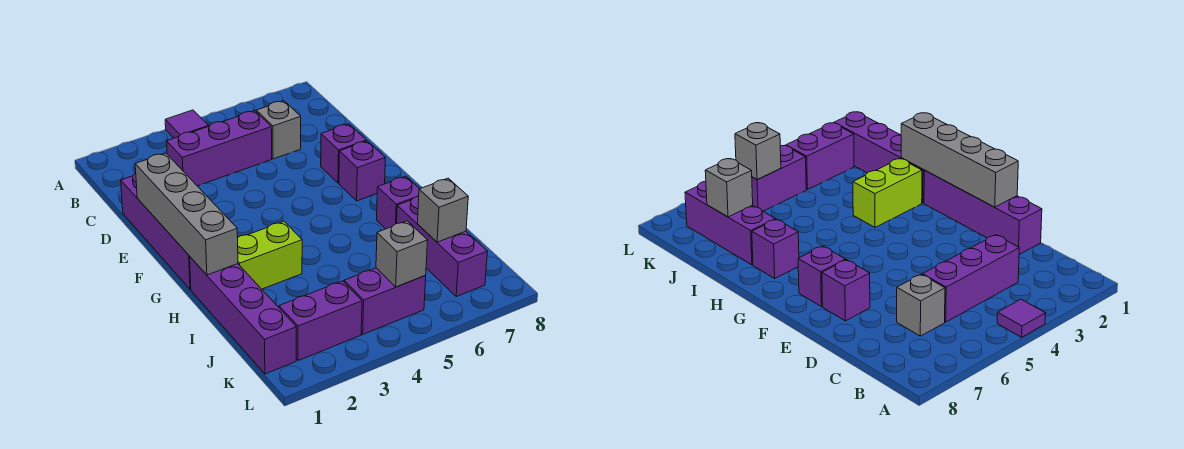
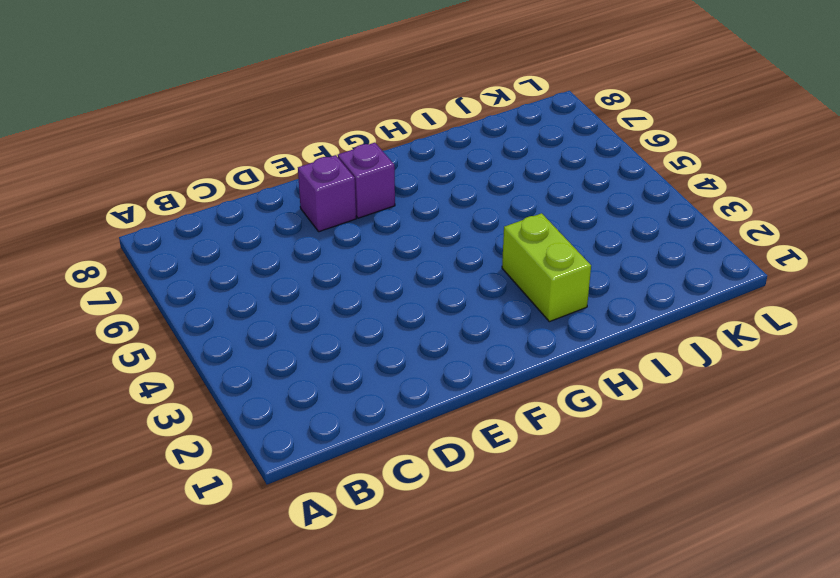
none -> purple 1x1 tile [165,110,209,138]
none -> purple 1x3 brick [167,111,272,186]
none -> grey 1x1 brick [256,101,301,159]

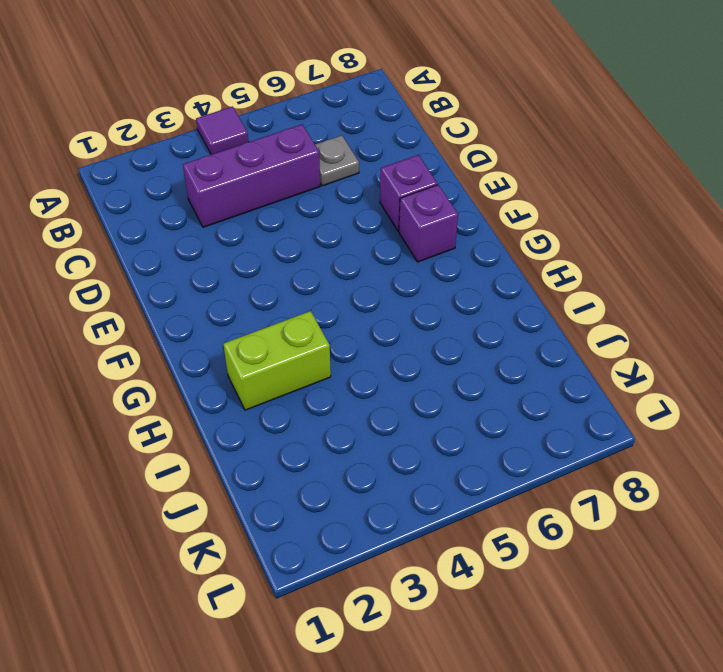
grey 1x1 plate [315,135,359,186] -> grey 1x1 brick [256,101,301,159]
none -> purple 1x4 brick [121,174,191,289]
none -> purple 1x4 brick [190,257,296,374]
none -> purple 1x1 brick [377,176,419,229]

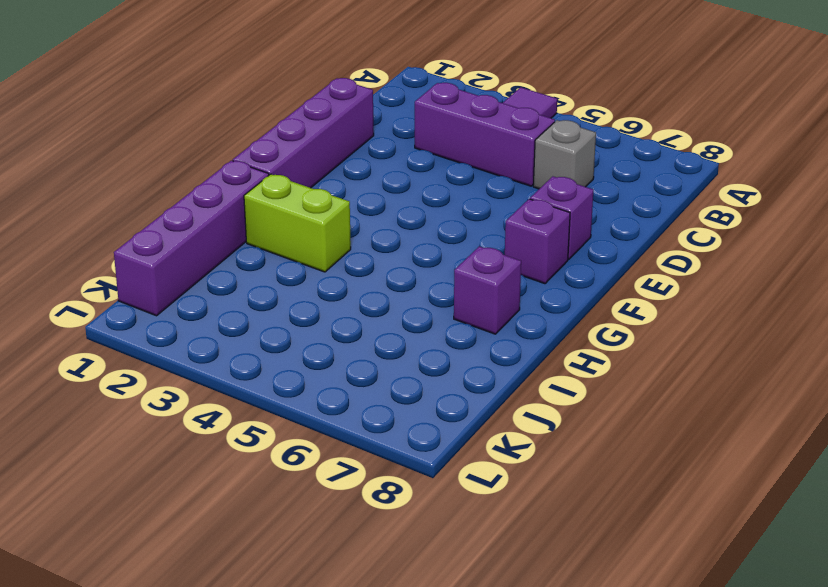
none -> purple 1x3 brick [397,196,487,297]
none -> purple 1x2 brick [279,281,362,361]
none -> purple 1x2 brick [344,268,426,334]

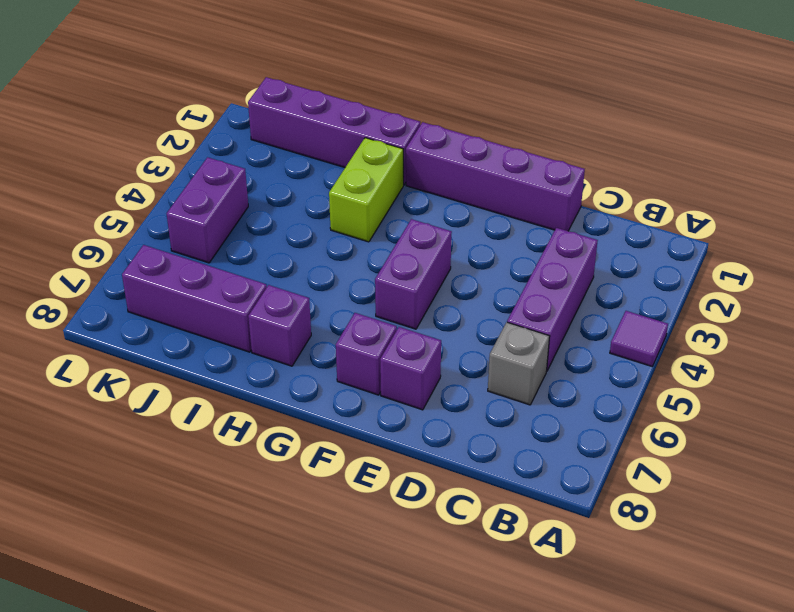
purple 1x2 brick [375,219,452,329] -> purple 1x2 brick moved to [279,281,362,361]
none -> grey 1x4 brick [135,153,238,275]
none -> grey 1x1 brick [418,178,468,242]
none -> grey 1x1 brick [376,221,428,287]

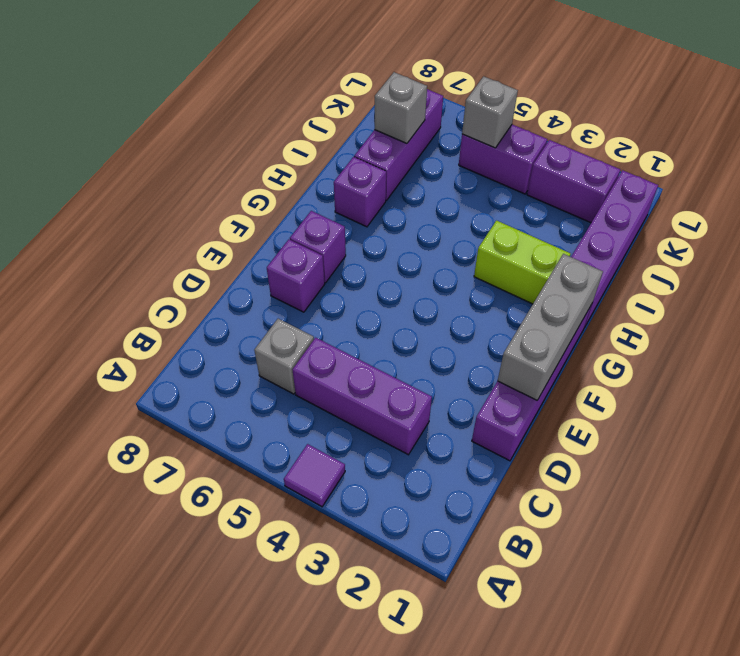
grey 1x3 brick [498,254,603,400] -> grey 1x4 brick [135,153,238,275]

